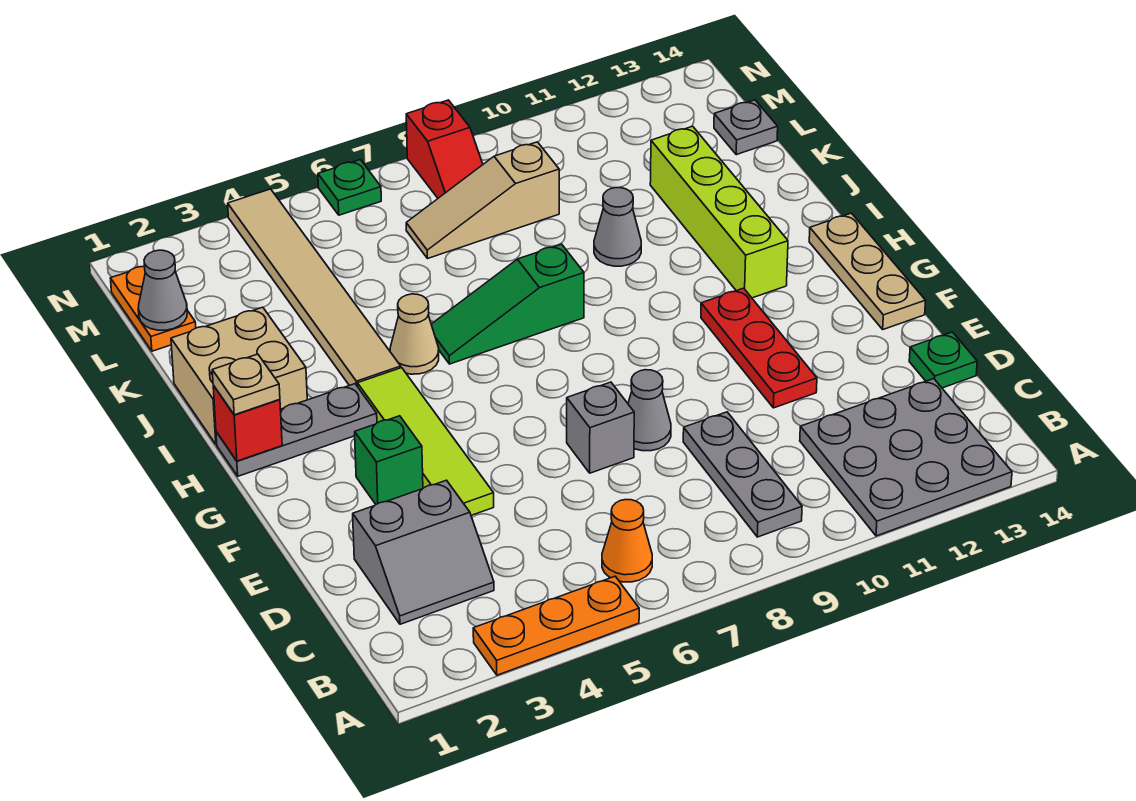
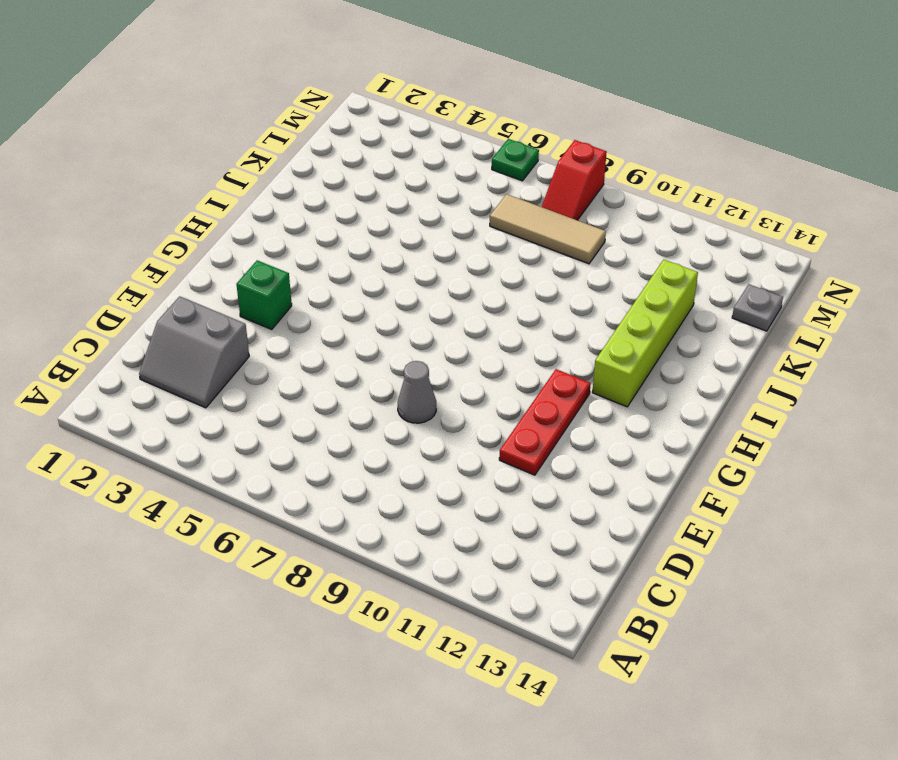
tan 1x3 tile [490,194,606,264] -> tan 1x3 slope [406,142,559,259]
none -> orange 1x3 plate [473,576,639,675]
none -> grey 3x3 plate [800,379,1012,536]
none -> orange 1x1 cone [602,500,652,582]

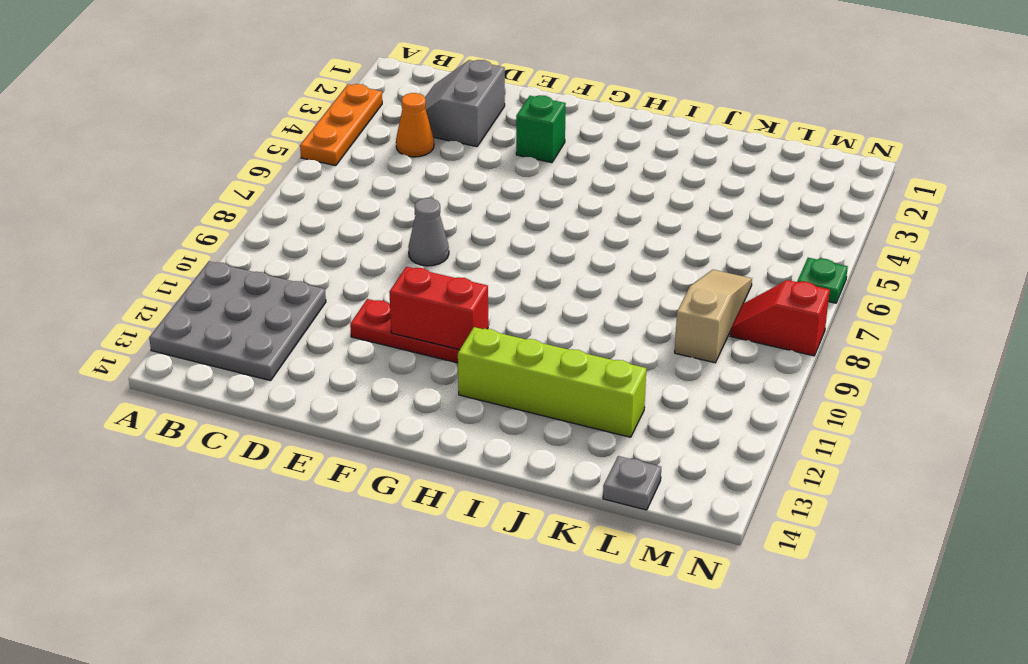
orange 1x1 cone [396,93,434,157] -> orange 1x1 cone moved to [602,500,652,582]
red 1x2 brick [389,267,488,350] -> none
none -> grey 1x3 plate [683,412,802,537]
none -> green 1x1 plate [909,332,977,388]
none -> lime 1x4 tile [357,368,494,515]

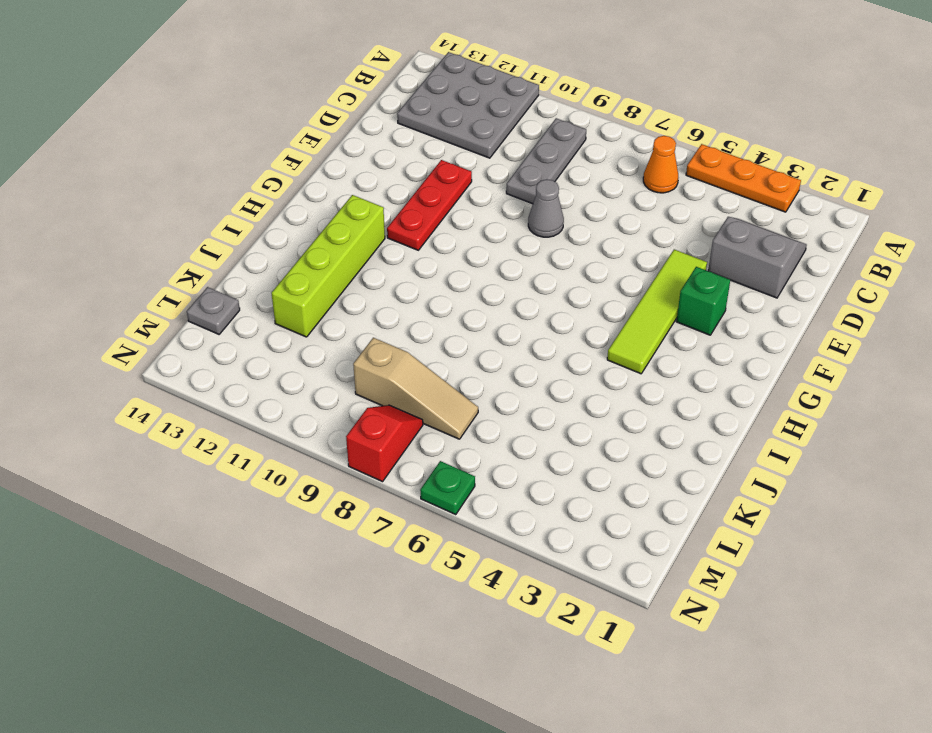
none -> green 1x1 plate [909,332,977,388]
none -> grey 1x1 brick [567,382,634,473]
none -> tan 1x3 plate [809,213,926,329]

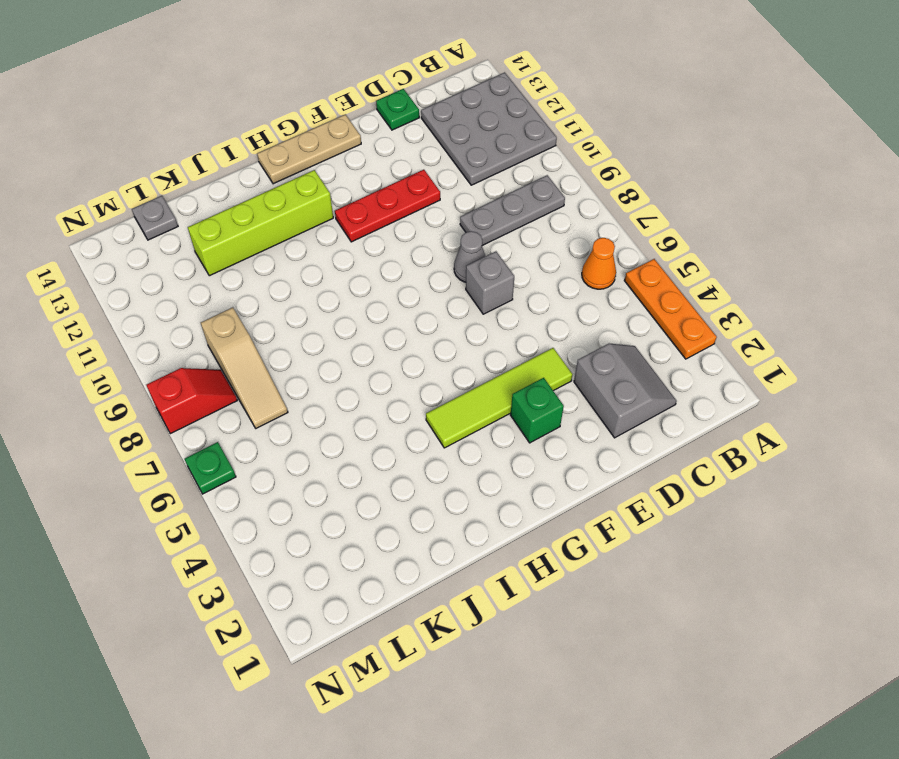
none -> grey 1x3 plate [216,384,377,476]
none -> tan 2x2 brick [171,307,307,444]
none -> tan 1x6 tile [228,189,401,387]

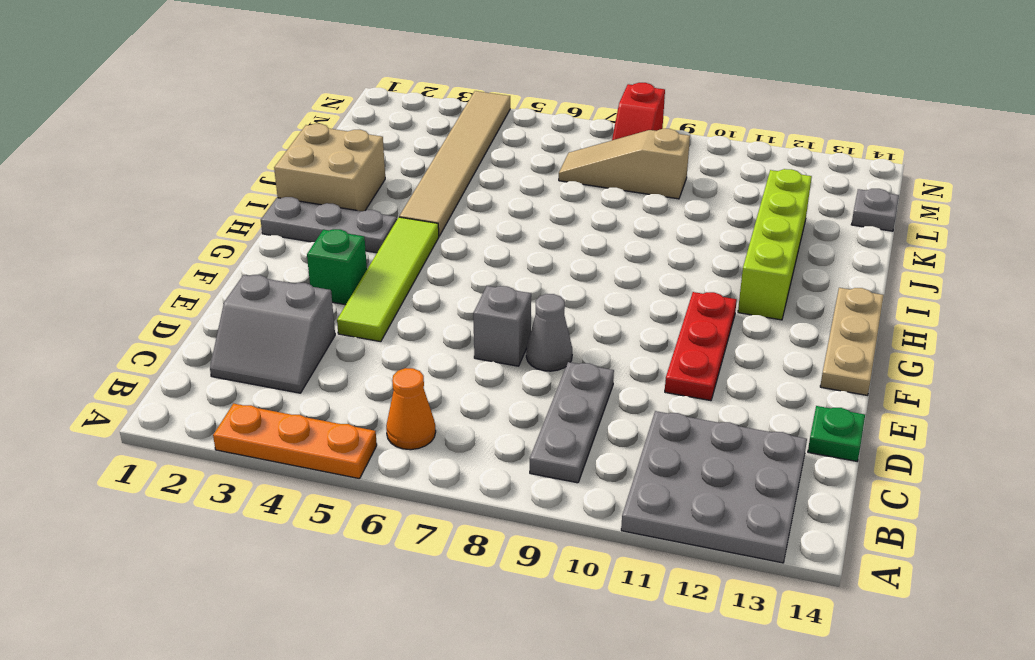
none -> tan 1x1 cone [390,294,439,374]
none -> green 1x3 slope [431,244,584,364]
none -> grey 1x1 cone [594,188,641,266]

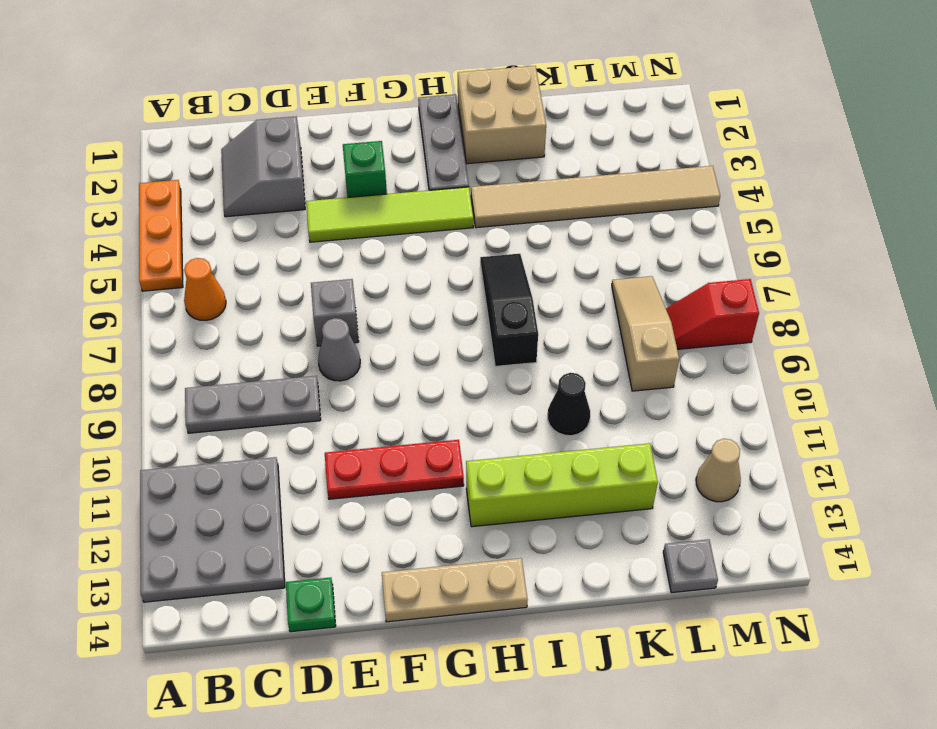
black 1x3 slope [480,254,538,366] -> green 1x3 slope [431,244,584,364]
black 1x1 cone [548,373,590,436] -> grey 1x1 cone [594,188,641,266]
tan 1x1 cone [696,439,741,502] -> tan 1x1 cone moved to [390,294,439,374]
none -> orange 1x2 plate [110,267,196,351]
none -> green 1x1 plate [318,160,381,215]
none -> red 1x1 brick [213,386,282,461]

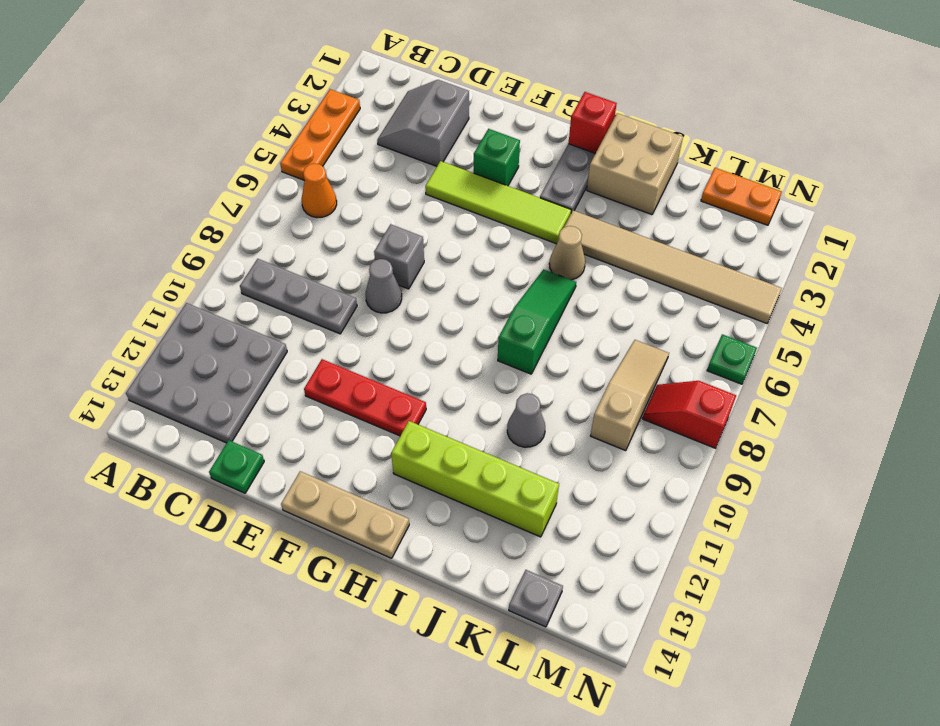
none -> grey 1x1 cone [138,250,187,330]
none -> tan 1x1 plate [212,354,280,415]

